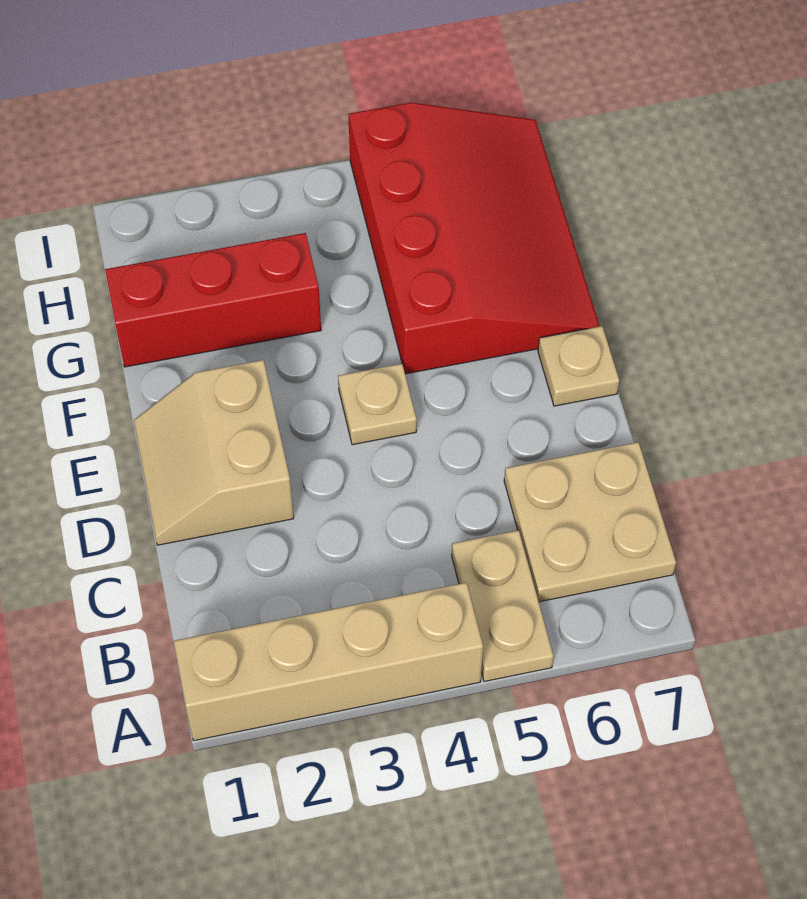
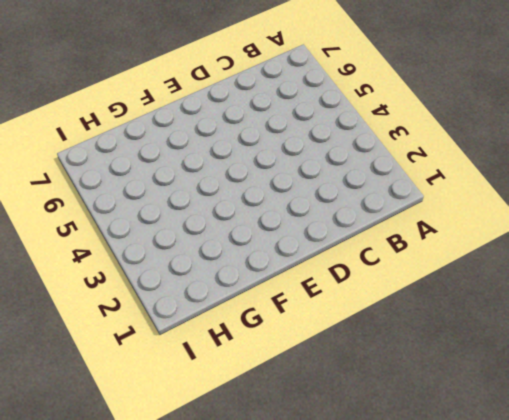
none -> tan 1x4 brick [174,583,483,741]
none -> tan 1x2 plate [452,530,553,682]

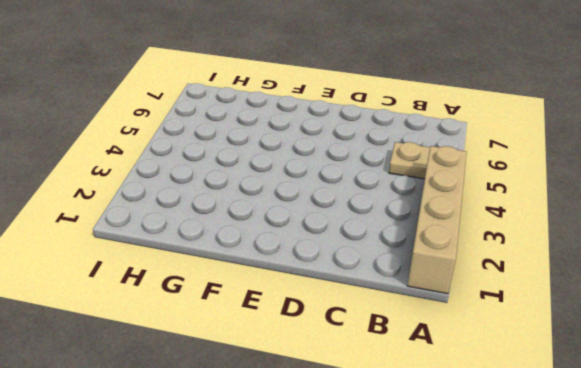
none -> tan 2x2 plate [504,442,676,602]
none -> tan 2x2 slope [134,360,294,545]

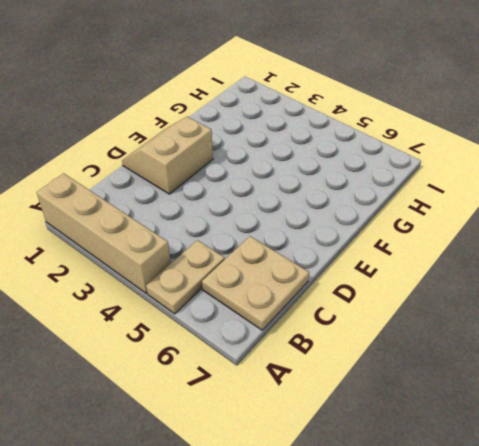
none -> tan 1x1 plate [338,364,417,445]
none -> tan 1x1 plate [538,326,619,406]

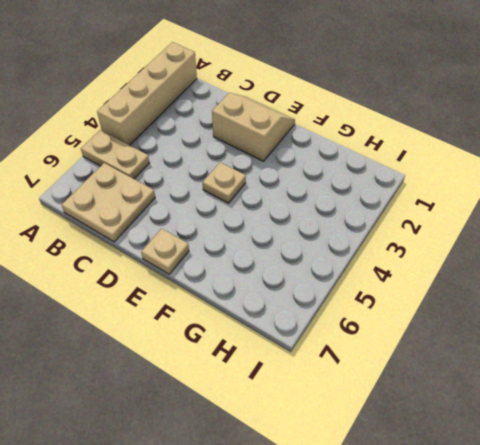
none -> red 3x4 slope [349,103,600,374]
none -> red 1x3 brick [105,233,321,367]

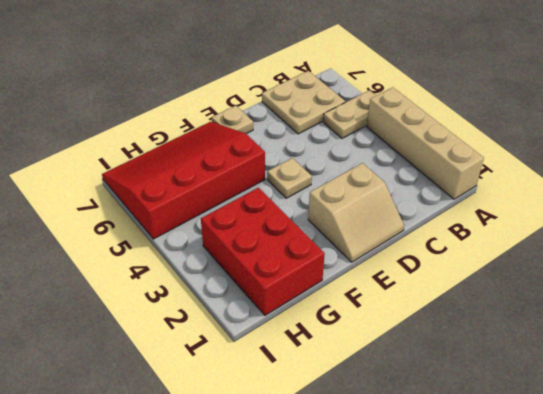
red 2x3 brick [201,188,325,315] -> red 1x3 brick [105,233,321,367]

